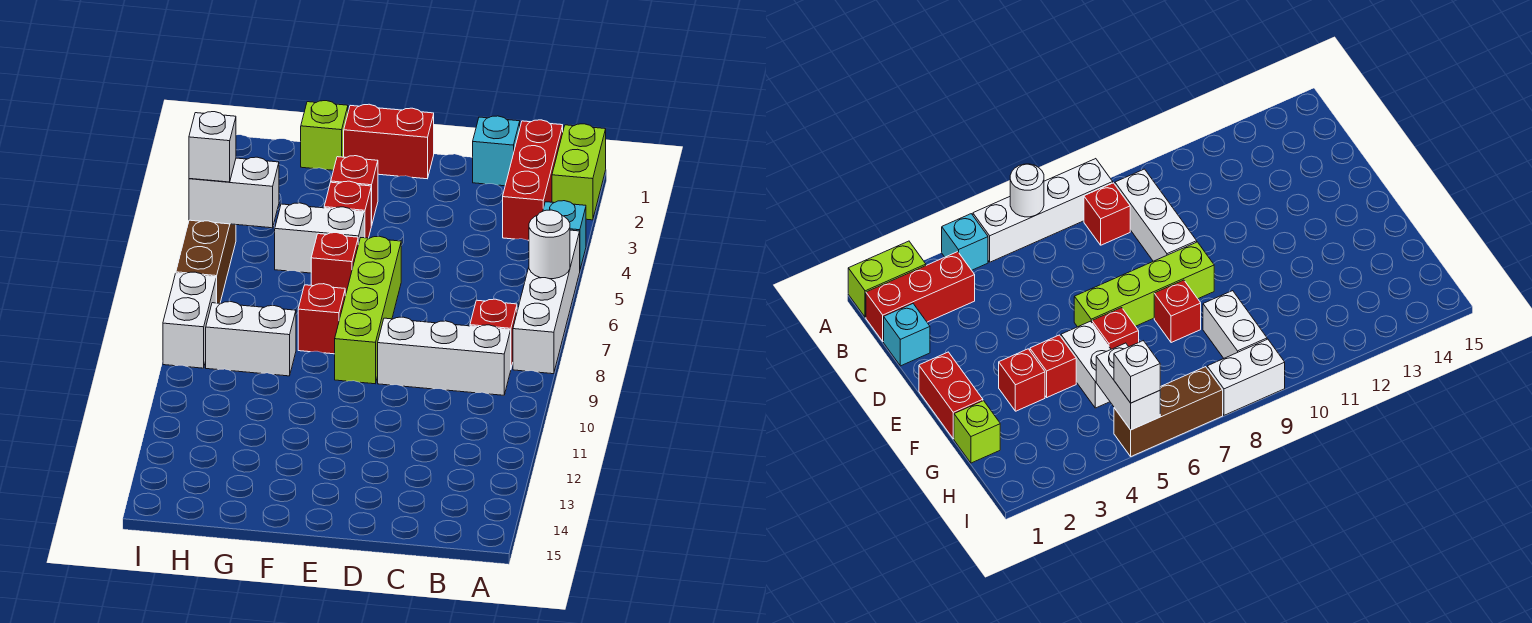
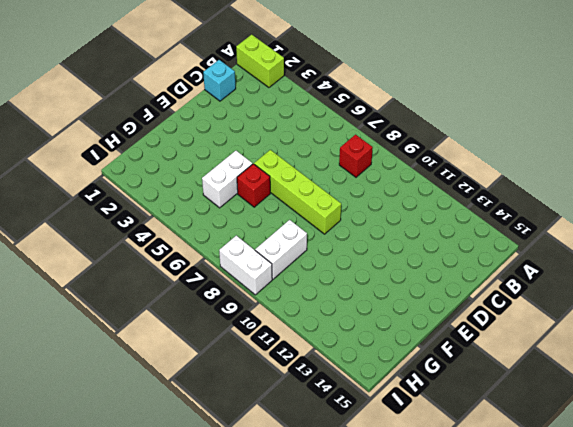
none -> cyan 1x1 brick [543,201,586,269]
none -> white 1x4 brick [513,230,580,374]
none -> red 1x3 brick [503,120,563,240]

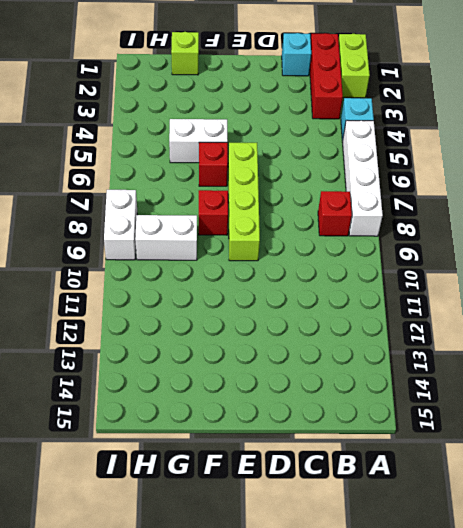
none -> white 1x3 brick [378,317,511,395]
none -> red 1x2 brick [344,104,434,179]
none -> red 1x1 brick [331,156,378,226]

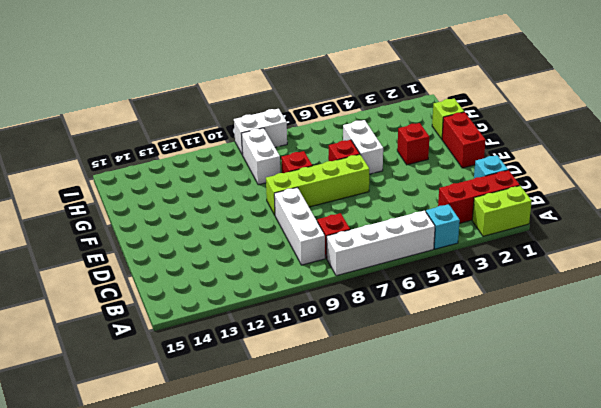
none -> red 1x1 brick [324,181,371,238]
none -> brown 1x3 brick [176,220,236,303]
none -> white 1x1 round brick [529,210,570,279]

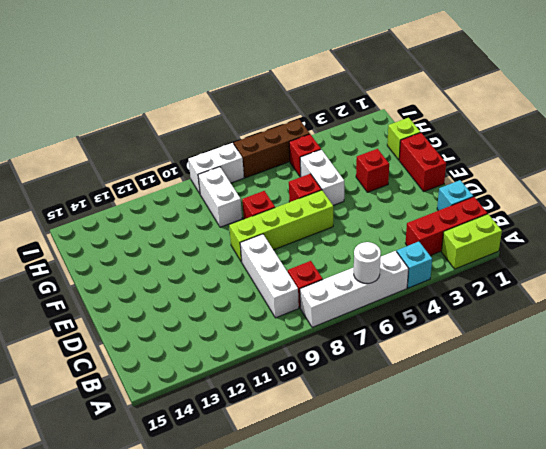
red 1x1 brick [289,134,321,177] -> red 1x1 brick moved to [324,181,371,238]
none -> white 1x2 brick [189,157,279,228]
none -> white 1x1 brick [189,112,236,182]

